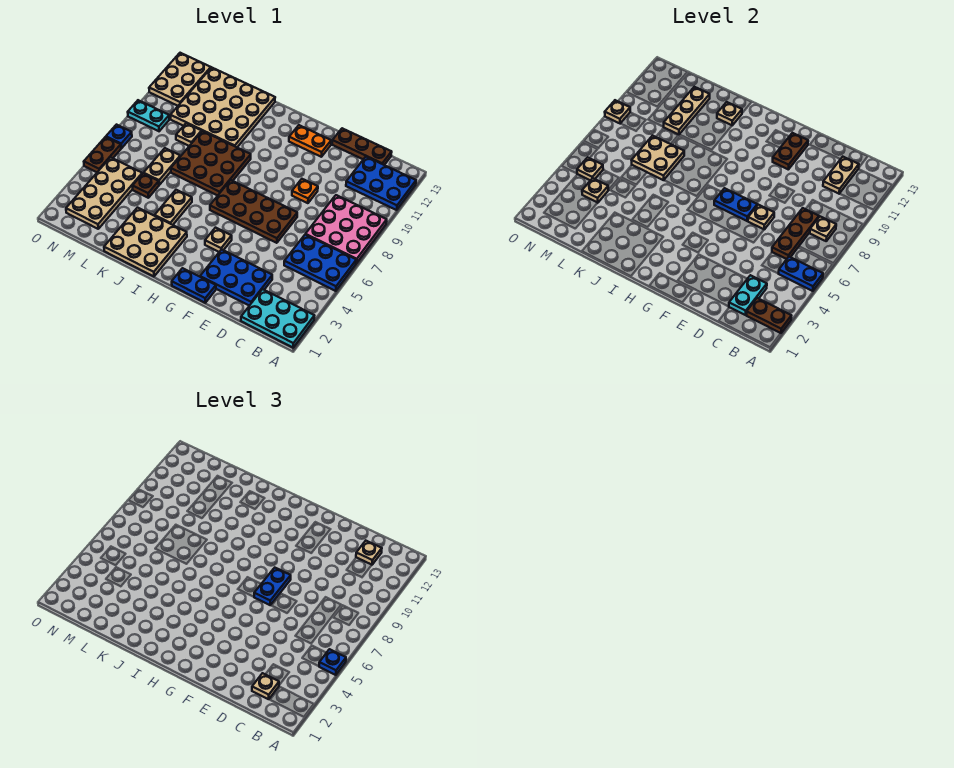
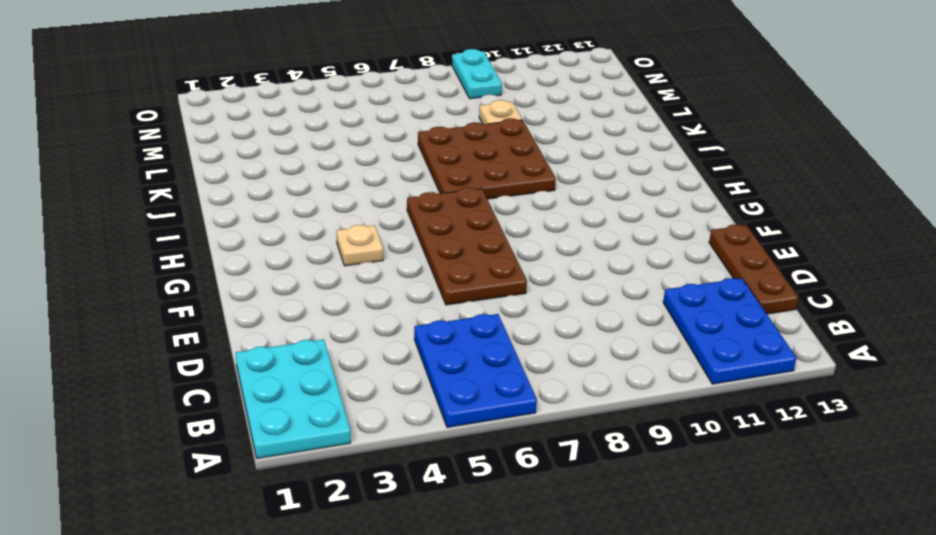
none -> pink 3x3 plate [305,195,387,264]
none -> blue 2x3 plate [200,249,272,306]
none -> orange 1x1 plate [292,179,318,203]
none -> blue 1x2 plate [172,268,216,303]

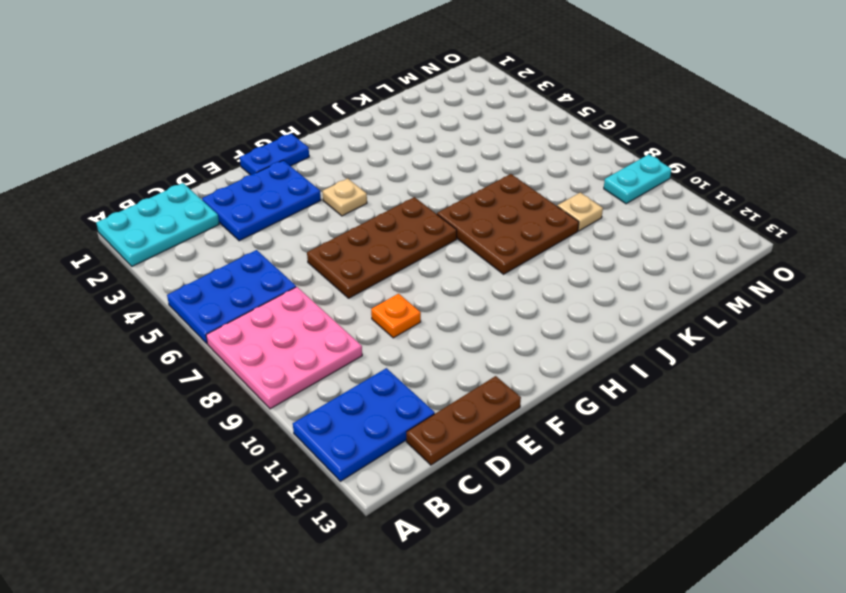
none -> orange 1x2 plate [289,125,331,157]
none -> tan 3x3 plate [104,208,187,276]
none -> tan 1x2 plate [155,190,192,225]
none -> tan 4x4 plate [170,67,275,147]

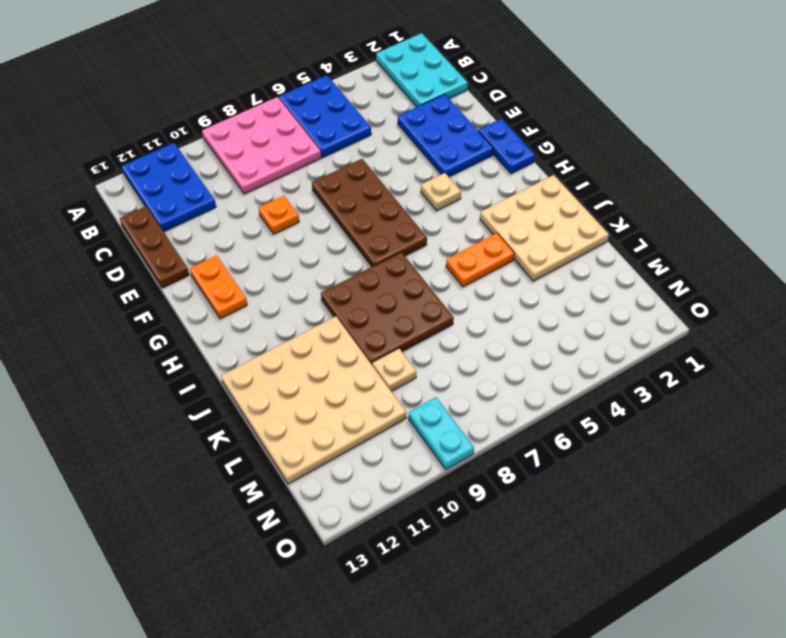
orange 1x2 plate [446,233,515,287] -> tan 1x2 plate [155,190,192,225]
none -> brown 1x1 plate [133,173,159,198]
none -> tan 1x2 plate [144,148,180,185]
none -> tan 2x4 plate [66,157,142,229]
none -> tan 2x3 plate [149,53,211,106]

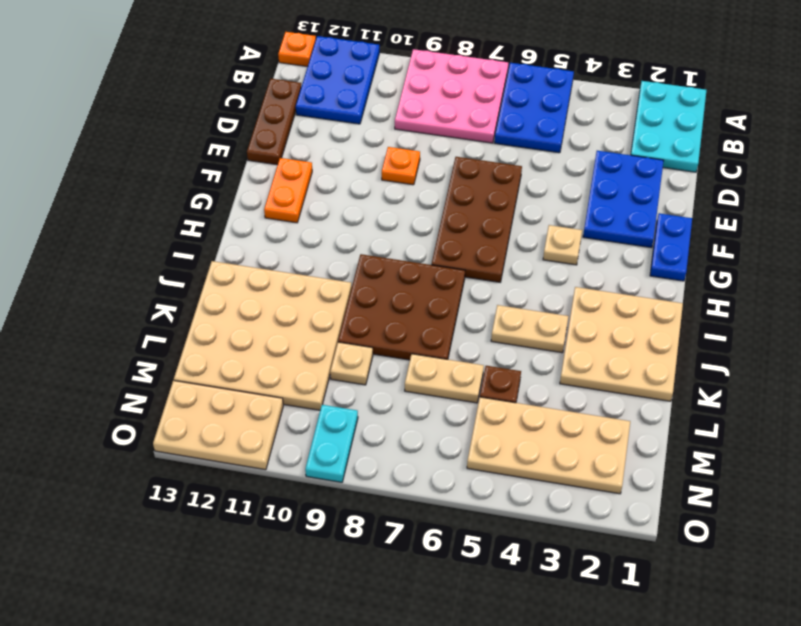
orange 1x1 plate [278,32,316,67] -> none
none -> brown 1x2 plate [84,137,121,172]
none -> blue 1x1 plate [106,125,132,148]
none -> brown 1x2 plate [747,298,791,333]
none -> blue 1x2 plate [779,257,823,291]

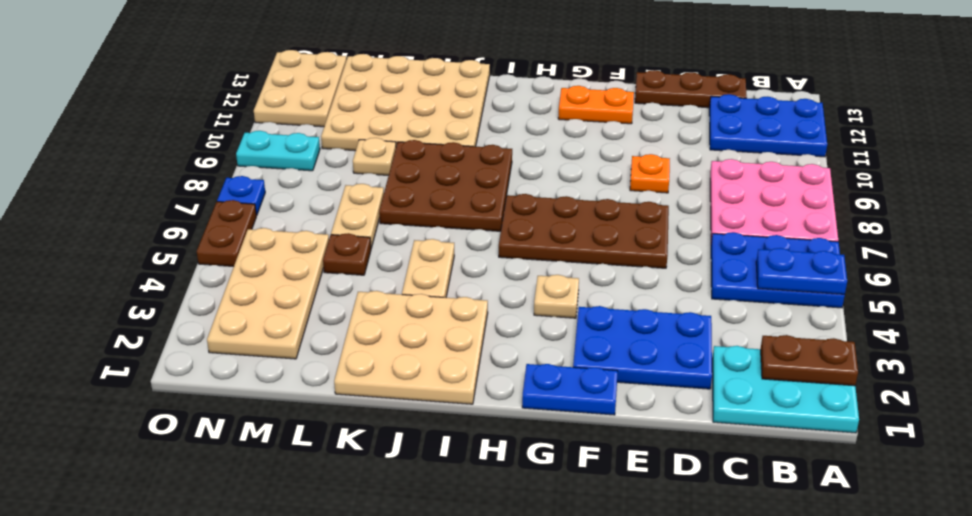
none -> tan 1x1 plate [810,217,836,241]
none -> cyan 1x2 plate [729,275,767,315]
none -> brown 1x3 plate [772,208,819,259]
none -> tan 1x2 plate [823,157,859,194]

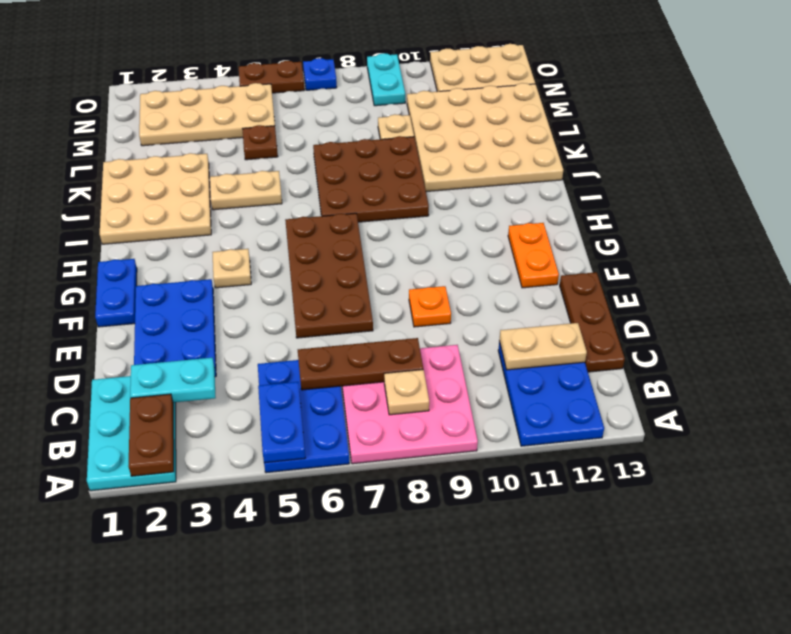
none -> tan 1x2 plate [144,148,180,185]
none -> tan 1x1 plate [748,205,774,229]
none -> blue 1x2 plate [714,188,757,221]
none -> brown 1x2 plate [773,133,808,169]

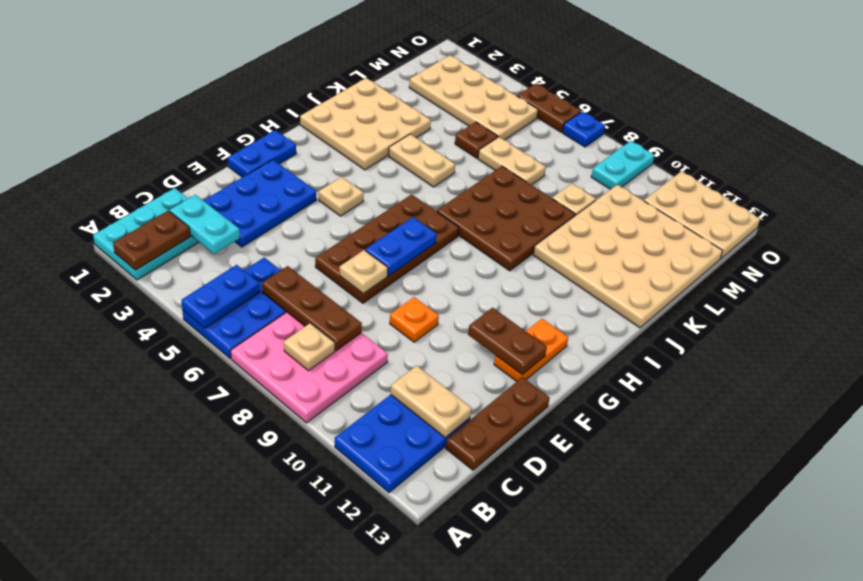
none -> tan 1x1 plate [717,102,742,125]
none -> tan 2x2 plate [632,136,684,180]
none -> tan 1x3 plate [664,87,710,134]
none -> tan 1x1 plate [582,178,609,203]

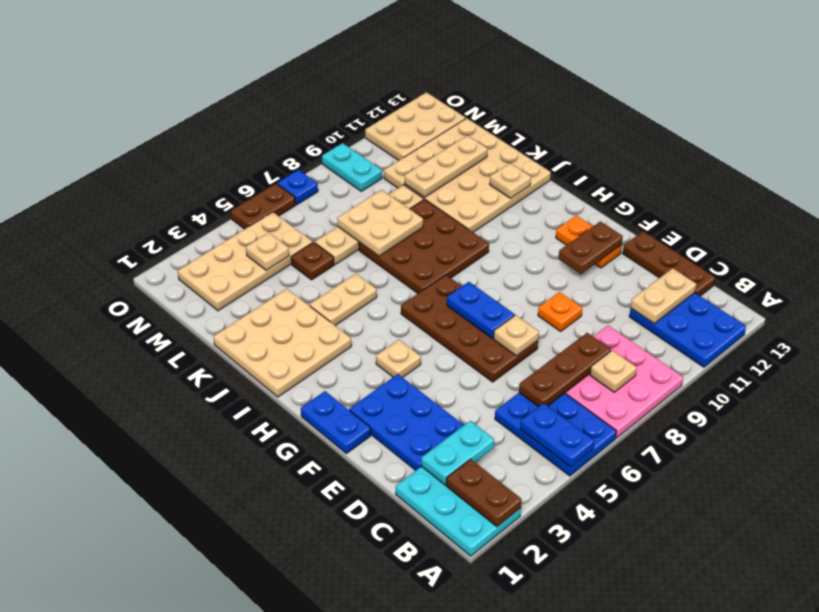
none -> tan 1x1 plate [577,157,603,180]
none -> tan 1x1 plate [605,100,630,123]
none -> blue 1x1 plate [319,649,346,675]
none -> tan 1x1 plate [252,673,279,699]

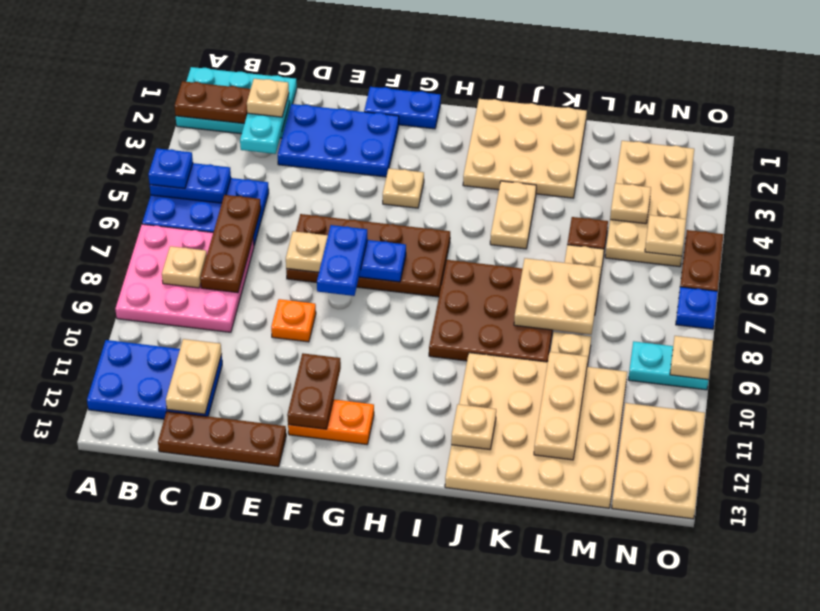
none -> tan 1x1 plate [356,541,382,565]

